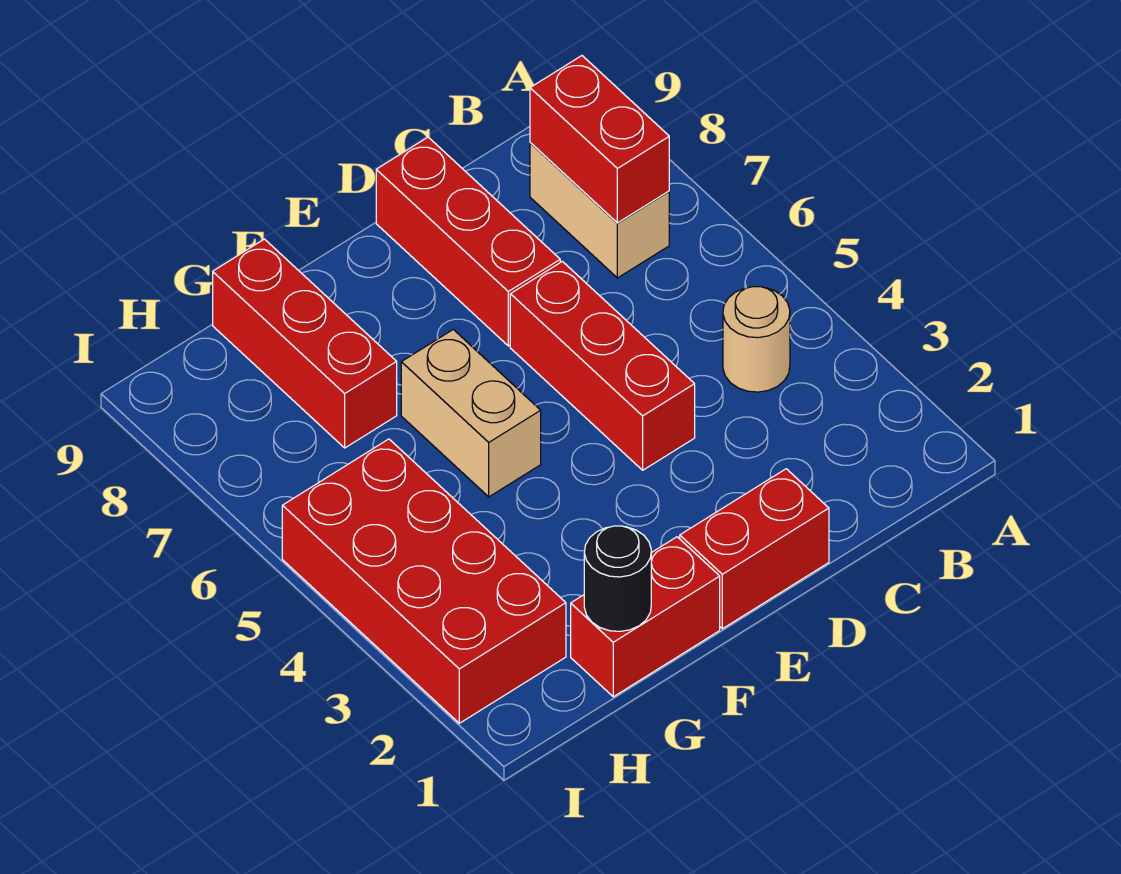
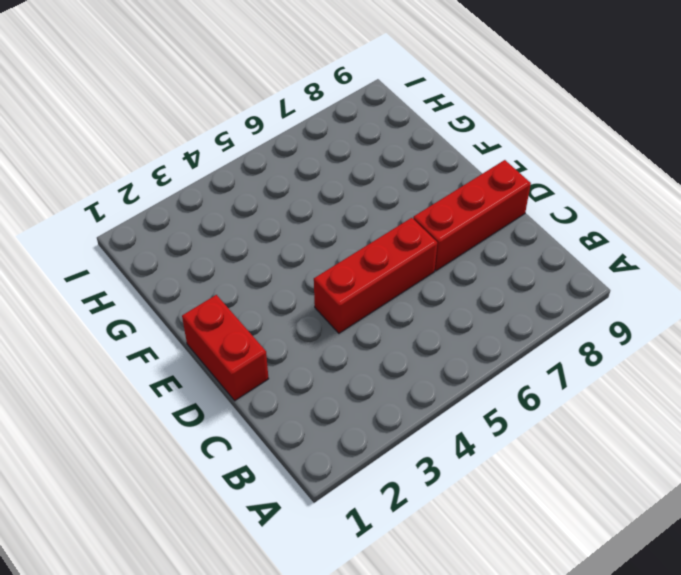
none -> tan 1x1 round brick [723,287,790,392]
none -> tan 1x2 brick [530,143,669,278]

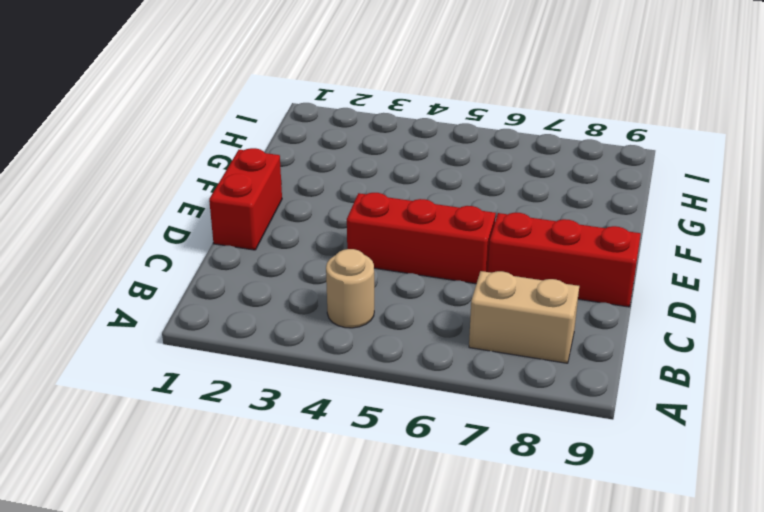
none -> red 1x2 brick [571,537,720,697]
none -> tan 1x2 brick [401,330,541,497]

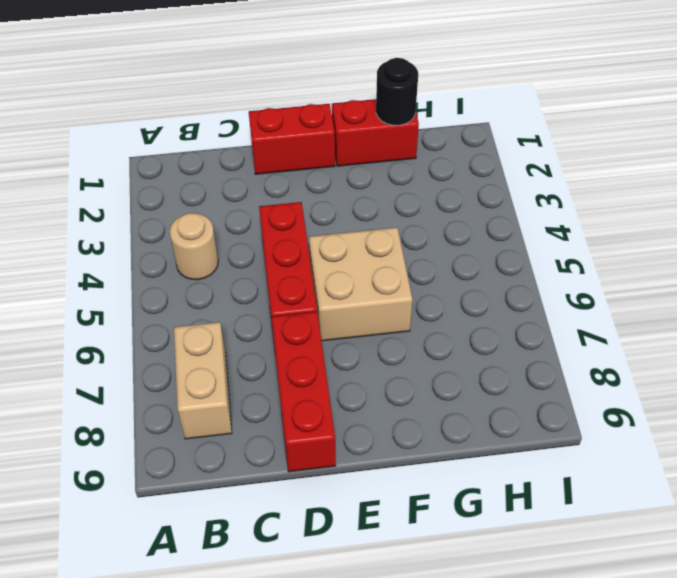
tan 2x2 brick [309,227,412,341] -> tan 1x2 brick [401,330,541,497]
none -> red 1x3 brick [213,239,397,448]
none -> red 2x4 brick [282,439,566,723]

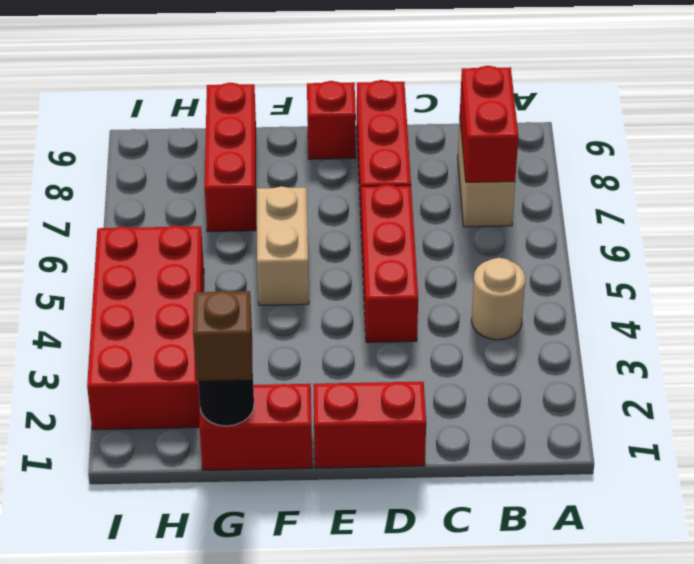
red 1x1 brick [307,81,356,159] -> none
brown 1x1 brick [193,291,252,381] -> none

